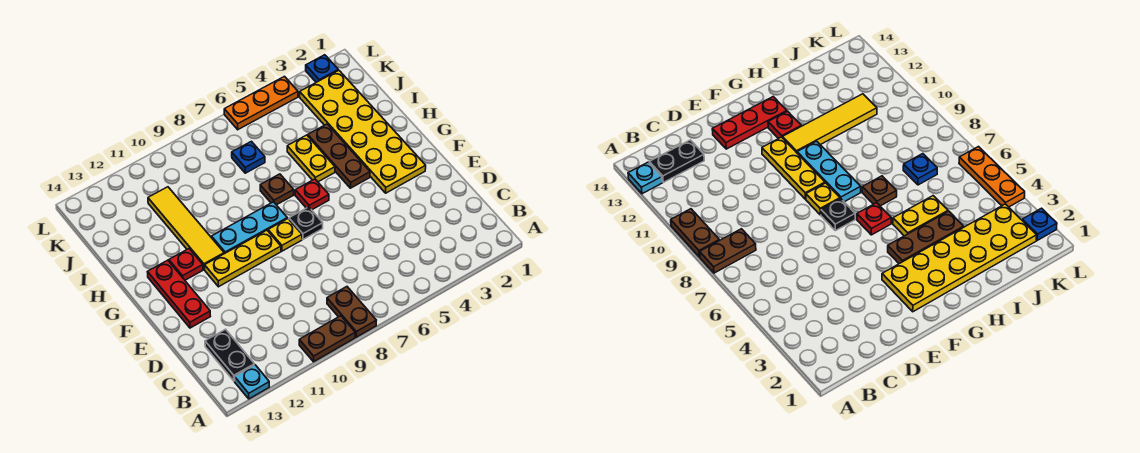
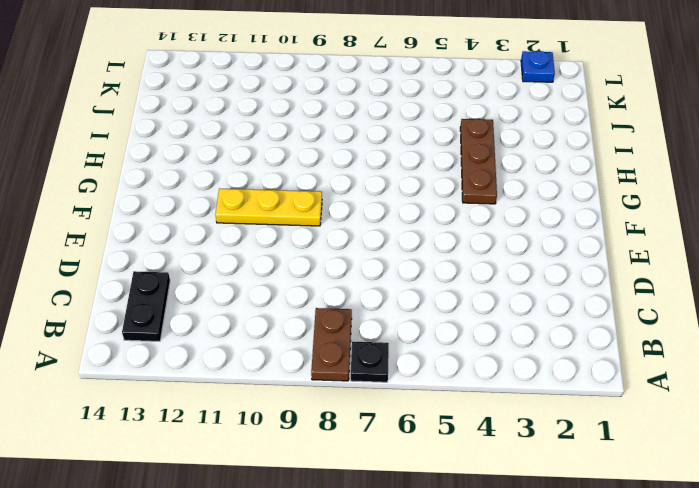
black 1x1 plate [351,342,389,382] -> black 1x1 plate moved to [289,207,323,239]
none -> brown 1x2 plate [299,316,355,362]
none -> cyan 1x1 plate [235,365,269,399]
none -> red 1x3 plate [148,260,210,328]

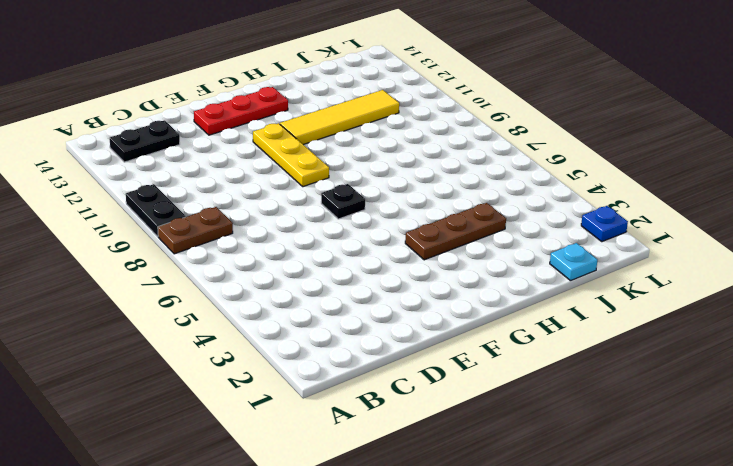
black 1x2 plate [126,184,186,237] -> brown 1x2 plate [299,316,355,362]
cyan 1x1 plate [550,243,597,281] -> cyan 1x1 plate moved to [235,365,269,399]
none -> yellow 2x6 plate [300,70,426,193]
none -> yellow 1x1 plate [268,219,302,251]
none -> red 1x1 plate [295,179,329,210]

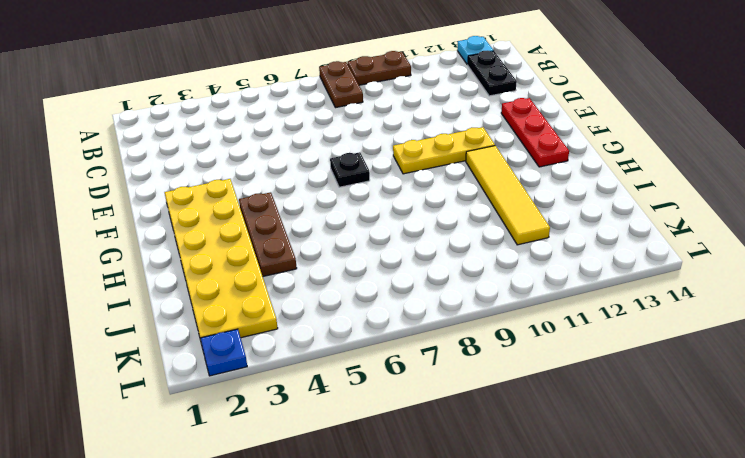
none -> yellow 1x1 plate [268,219,302,251]
none -> red 1x1 plate [295,179,329,210]
none -> cyan 1x3 plate [212,202,287,254]

